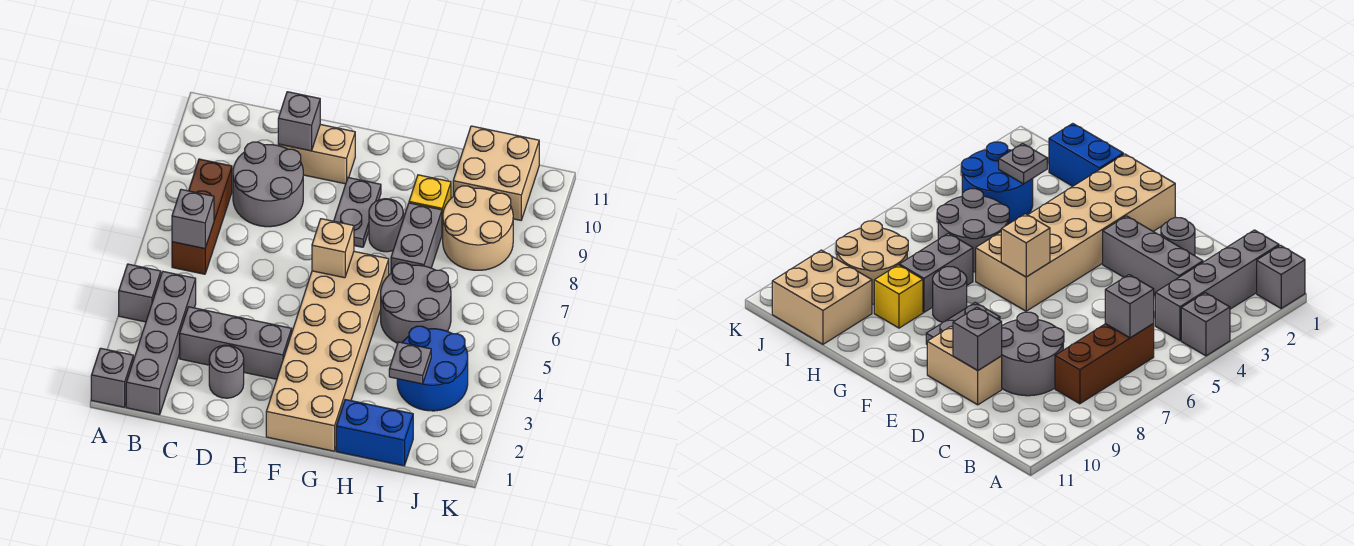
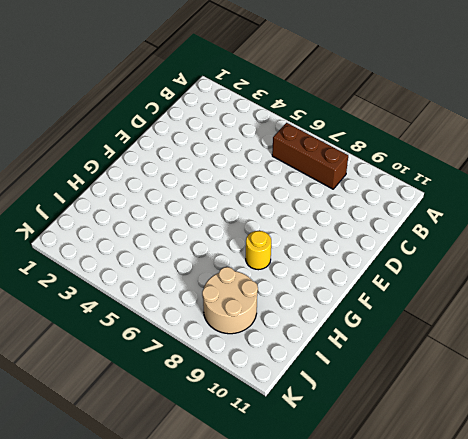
yellow 1x1 round brick [246,231,271,270] -> grey 1x1 round brick [369,199,403,252]
none -> grey 1x1 brick [91,348,133,407]
none -> grey 1x1 brick [119,264,161,322]
none -> grey 1x4 brick [126,272,196,415]

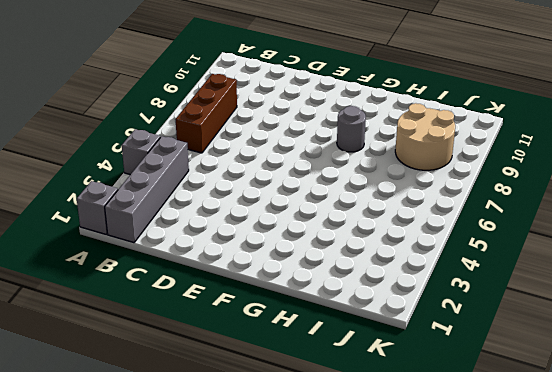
none -> grey 1x3 brick [180,307,292,379]
none -> grey 2x2 round brick [233,142,303,227]
none -> grey 1x1 round brick [209,345,244,398]

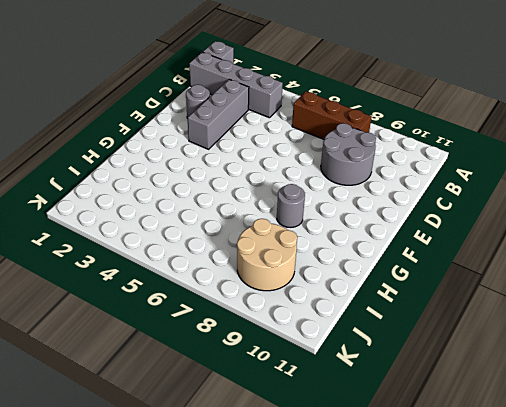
none -> grey 1x1 brick [119,264,161,322]
none -> tan 1x2 brick [278,124,355,184]
none -> tan 2x6 brick [266,251,389,451]

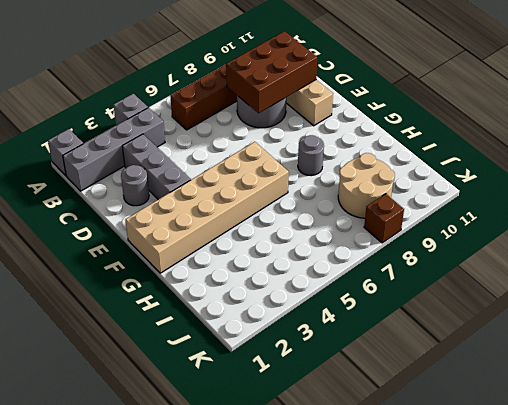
brown 2x3 brick [226,31,317,113] -> grey 1x1 brick [278,92,320,151]
brown 1x1 brick [364,194,404,243] -> none
none -> grey 1x2 plate [334,178,381,247]
none -> blue 1x2 brick [336,400,413,466]
none -> grey 2x2 round brick [381,263,451,343]

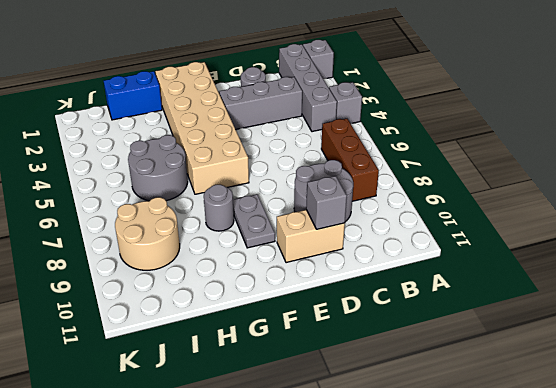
none -> grey 1x2 brick [391,203,442,273]
none -> yellow 1x1 brick [409,175,451,234]
none -> blue 2x2 round brick [397,326,468,411]

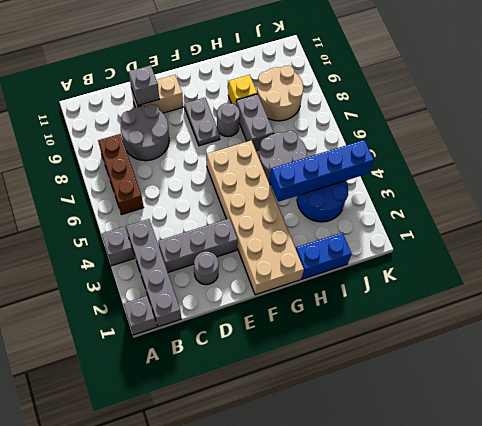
blue 1x4 brick [270,140,374,202] -> none
none -> tan 2x2 brick [453,126,539,220]
none -> grey 1x1 brick [172,189,214,249]
none -> tan 1x1 brick [312,219,354,278]

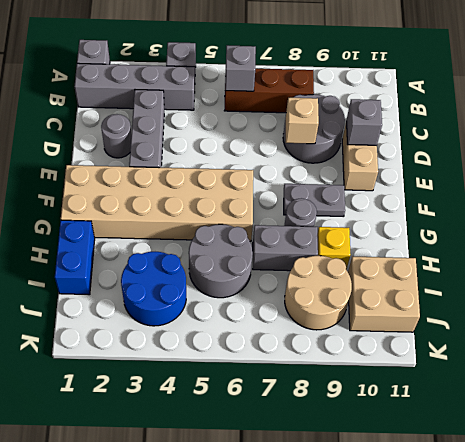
tan 1x1 brick [286,98,319,144] -> tan 1x1 brick moved to [312,219,354,278]
none -> grey 1x1 plate [389,342,431,384]

